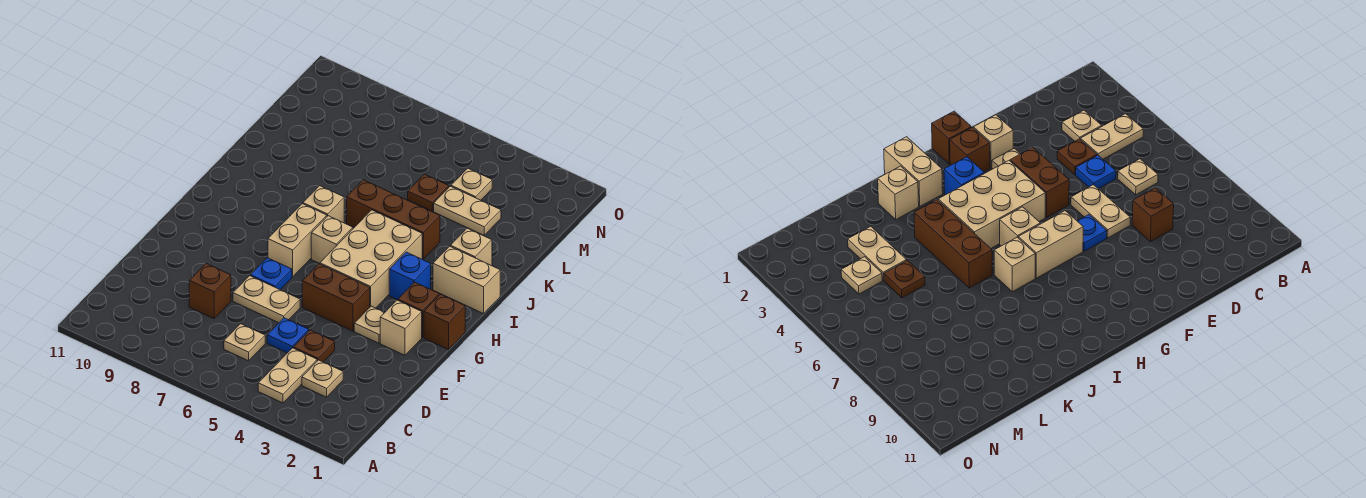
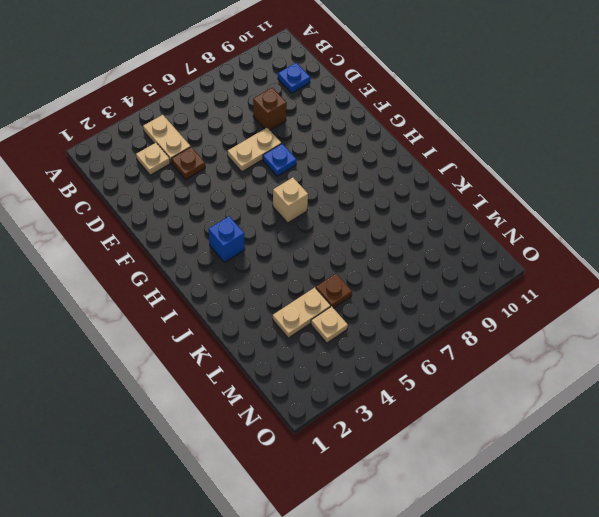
blue 1x1 plate [278,63,310,93] -> blue 1x1 plate moved to [267,318,309,353]
none -> tan 1x1 plate [224,324,265,361]
none -> tan 1x1 brick [380,300,422,355]
none -> tan 1x1 plate [354,306,385,343]

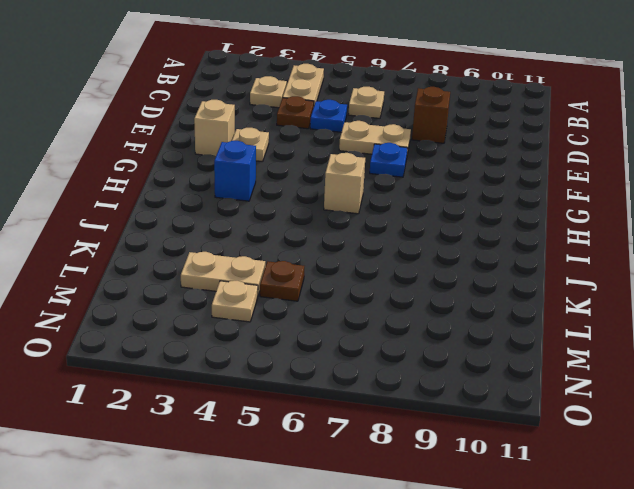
none -> brown 1x2 brick [302,264,370,331]
none -> brown 1x1 brick [424,294,465,350]
none -> brown 1x1 brick [398,282,439,337]

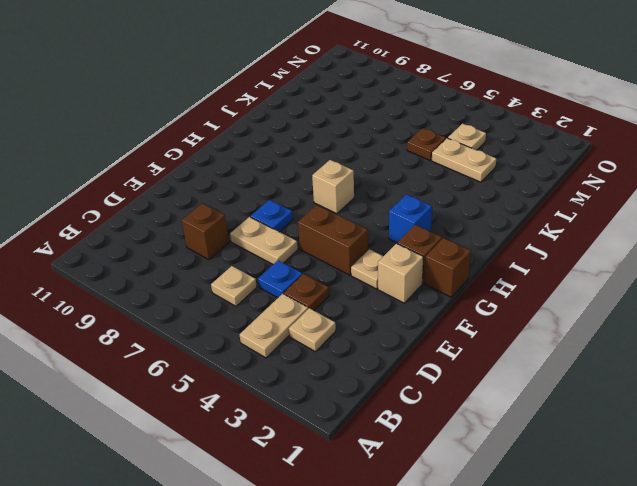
none -> tan 2x3 brick [320,210,422,308]
none -> tan 1x2 brick [268,204,327,277]
none -> tan 1x2 brick [433,246,500,314]

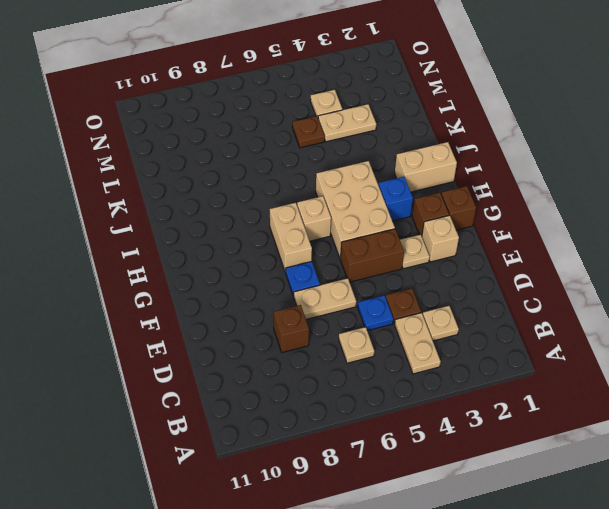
none -> tan 1x1 brick [303,186,344,223]
none -> tan 1x1 brick [450,228,492,266]
none -> brown 1x3 brick [347,180,440,259]

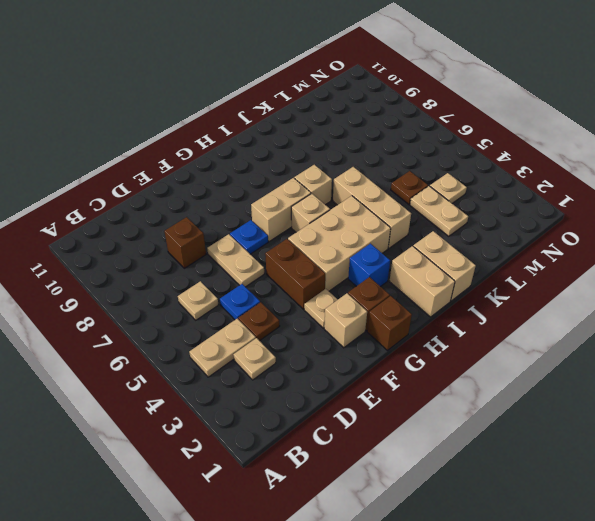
tan 1x2 brick [413,231,476,301] -> tan 1x1 brick [450,228,492,266]
tan 1x3 brick [333,167,411,248] -> brown 1x3 brick [347,180,440,259]

